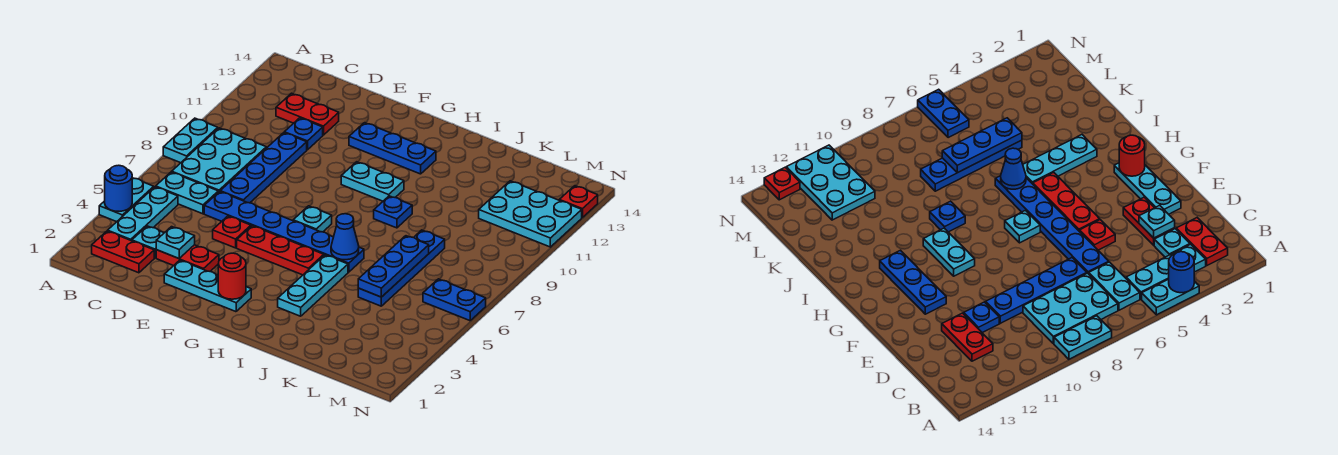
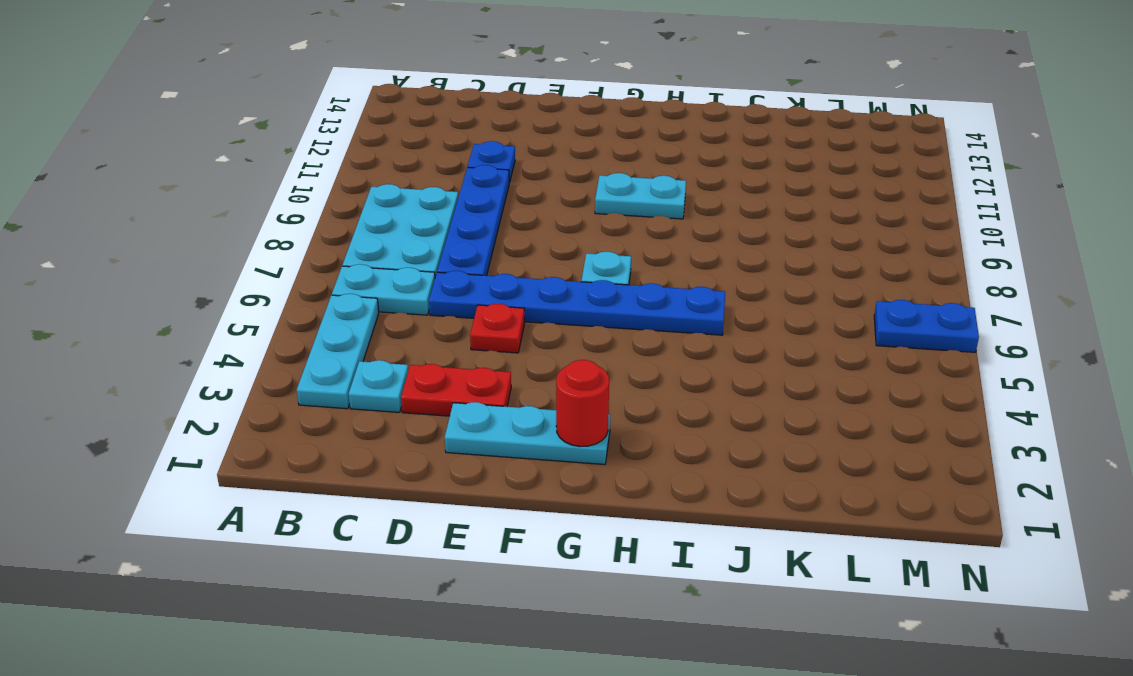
none -> cyan 1x2 plate [99,178,154,222]
none -> cyan 1x2 plate [163,118,218,163]
none -> red 1x2 plate [92,231,154,273]

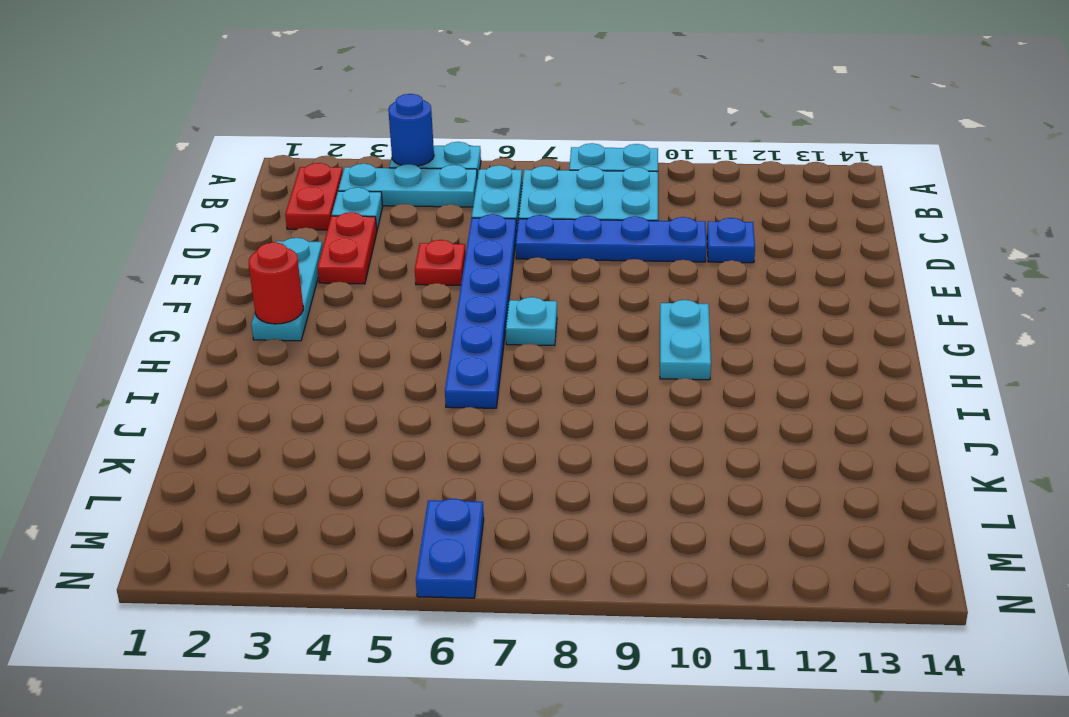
none -> red 1x2 plate [276,93,339,135]
none -> red 1x3 plate [237,226,324,275]
none -> blue 1x3 plate [349,123,436,174]

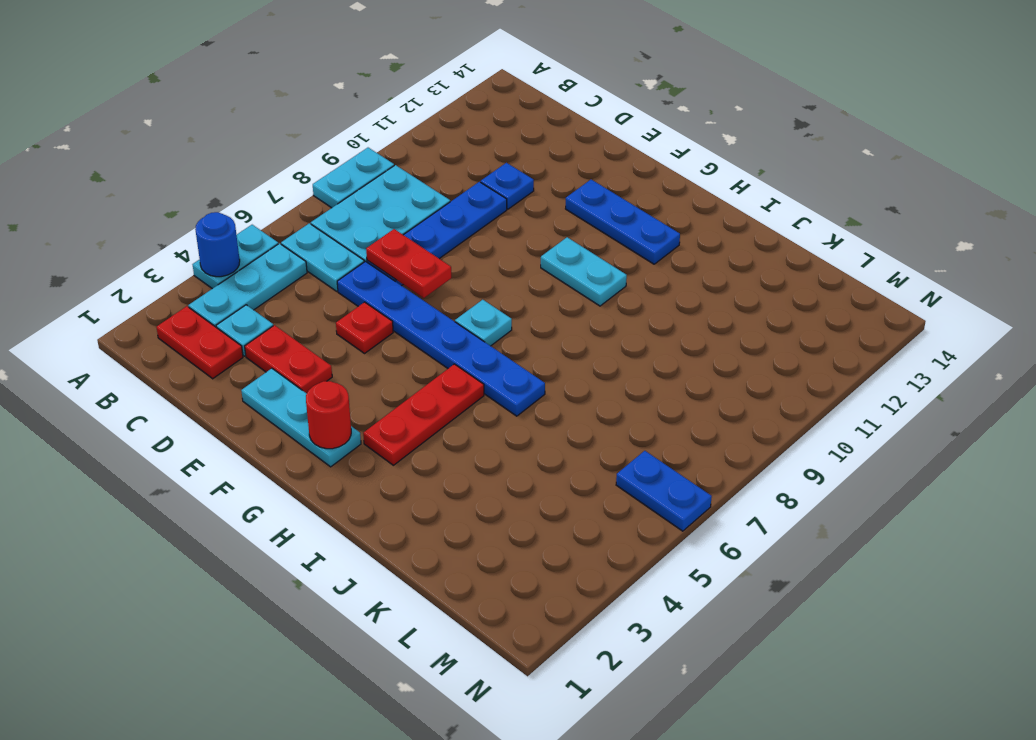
red 1x2 plate [366,229,451,298] -> red 1x2 plate moved to [276,93,339,135]
red 1x3 plate [363,364,484,465] -> red 1x3 plate turned to [237,226,324,275]
none -> cyan 1x3 plate [278,255,348,316]
none -> blue 1x1 plate [374,196,412,228]
none -> blue 1x4 plate [358,230,445,306]

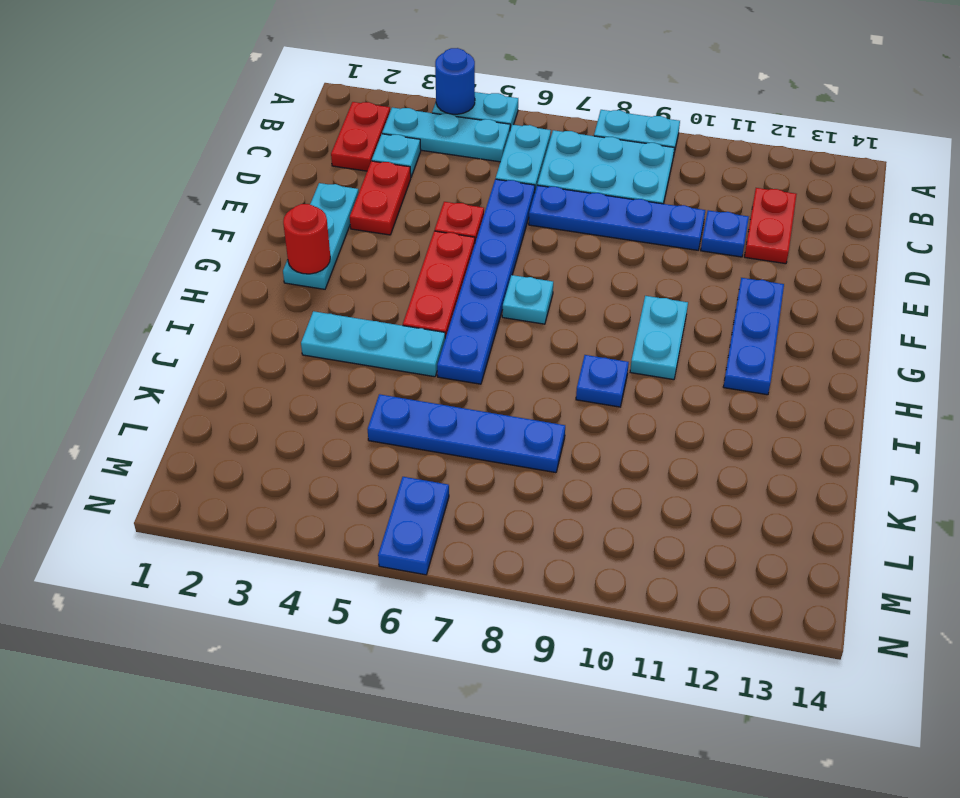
none -> cyan 2x3 plate [479,181,582,247]
none -> red 1x1 plate [559,186,598,218]
none -> cyan 1x1 plate [156,227,195,258]

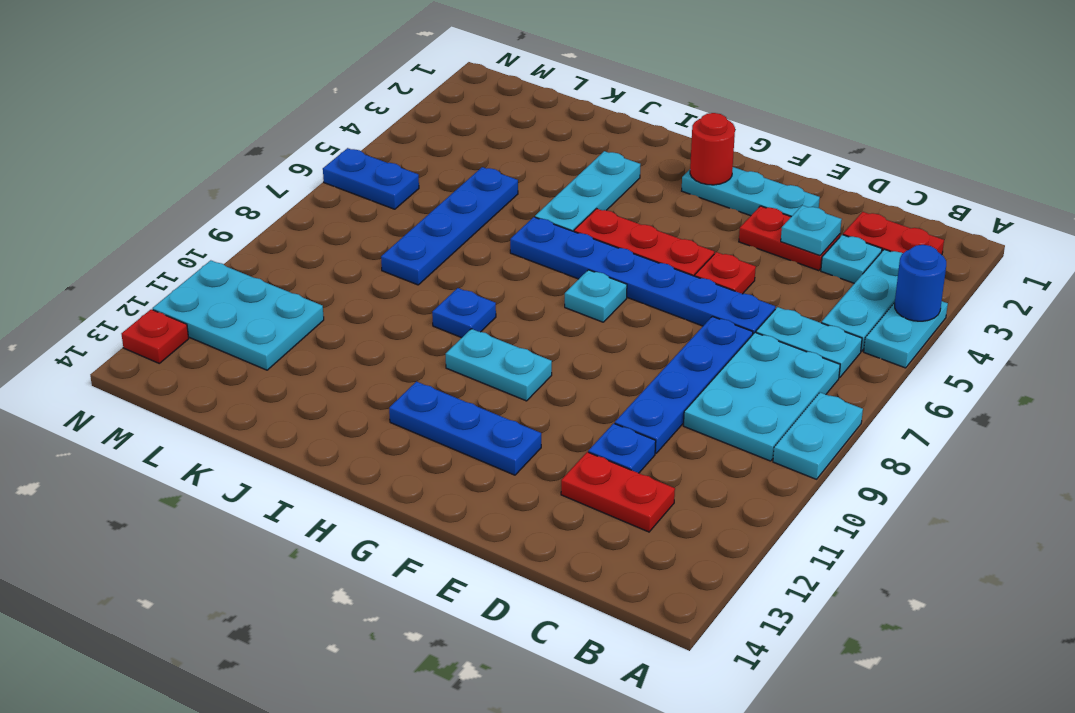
none -> blue 1x1 cone [331,214,359,260]
none -> blue 1x3 plate [358,236,429,297]

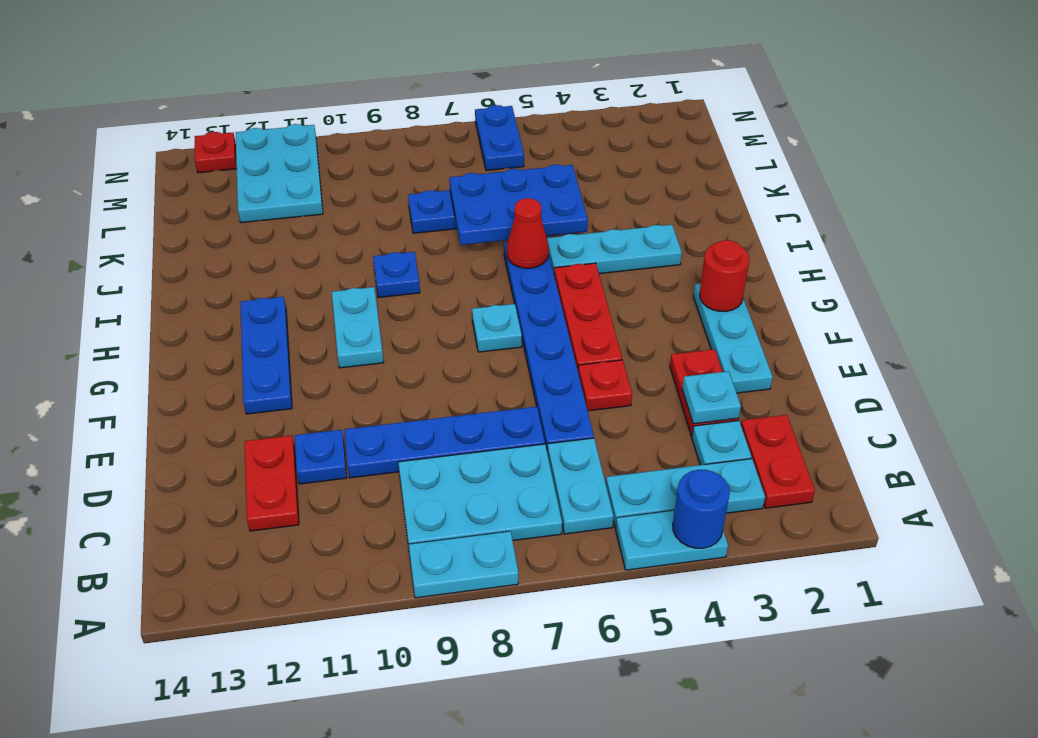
red 1x1 cone [507,198,549,268] -> blue 1x1 cone [331,214,359,260]
blue 2x3 plate [449,165,588,245] -> blue 1x3 plate [358,236,429,297]

